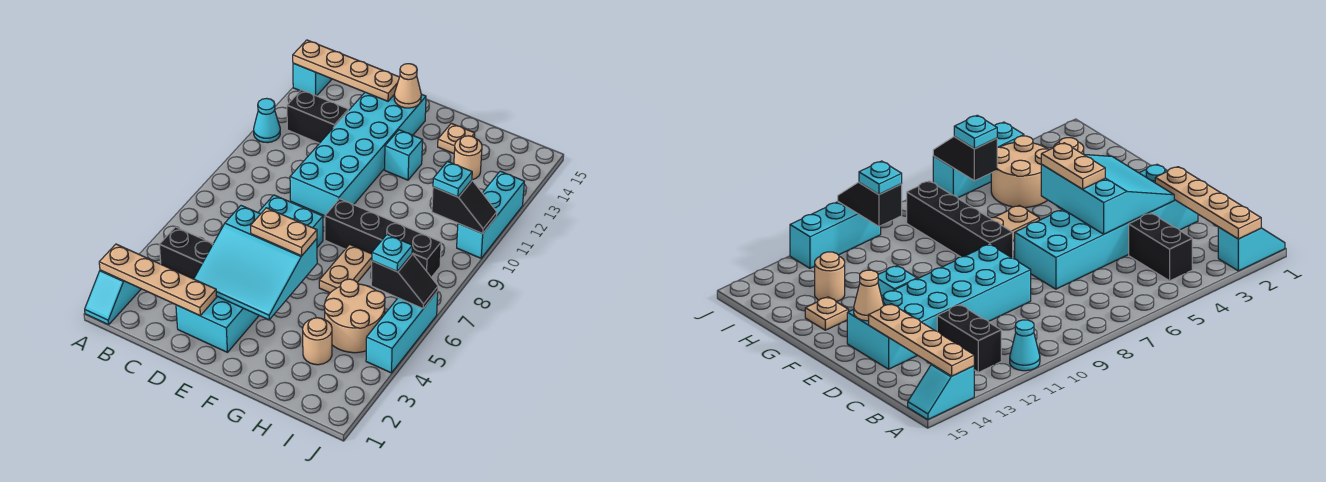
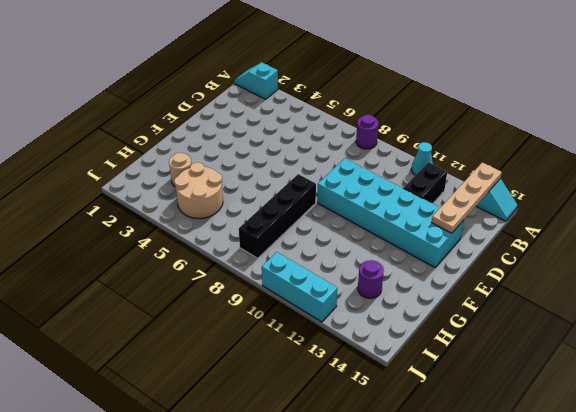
purple 1x1 round brick [356,115,378,149] -> none
purple 1x1 round brick [358,260,384,298] -> tan 1x1 round brick [454,136,482,180]
none -> black 1x2 brick [159,227,213,279]
none -> cyan 2x6 brick [176,195,323,352]
none -> cyan 1x1 brick [385,130,423,180]

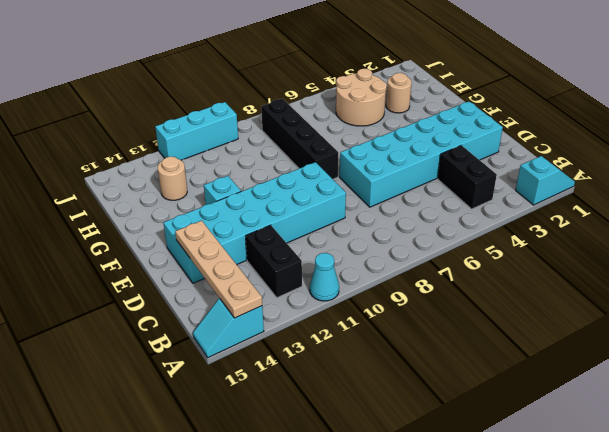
none -> tan 1x2 plate [319,244,372,293]
none -> tan 1x1 plate [438,123,475,154]
none -> cyan 1x3 brick [366,291,438,373]

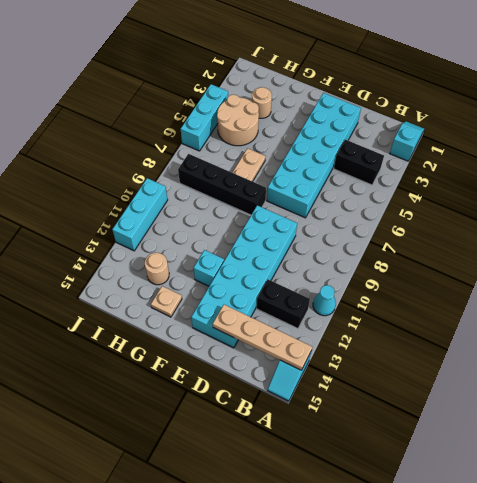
none -> tan 1x4 plate [99,244,217,316]
none -> cyan 3x3 slope [194,206,317,320]
none -> tan 1x1 cone [394,64,421,108]

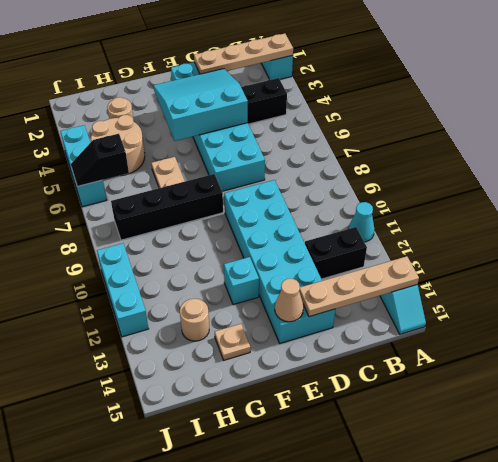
none -> black 1x2 slope [432,180,497,234]
none -> tan 1x2 plate [251,208,317,256]
none -> cyan 1x1 plate [372,234,412,271]

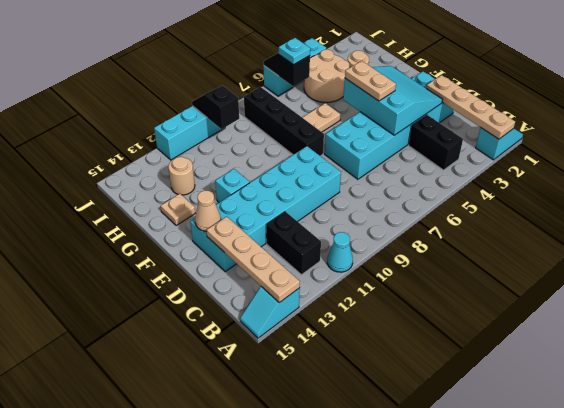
none -> cyan 1x1 plate [433,161,472,197]

